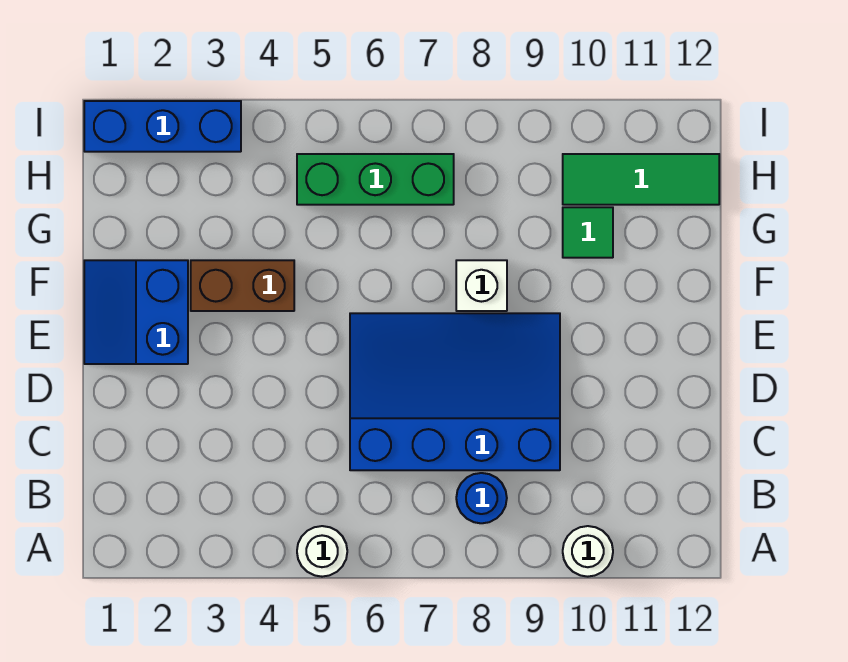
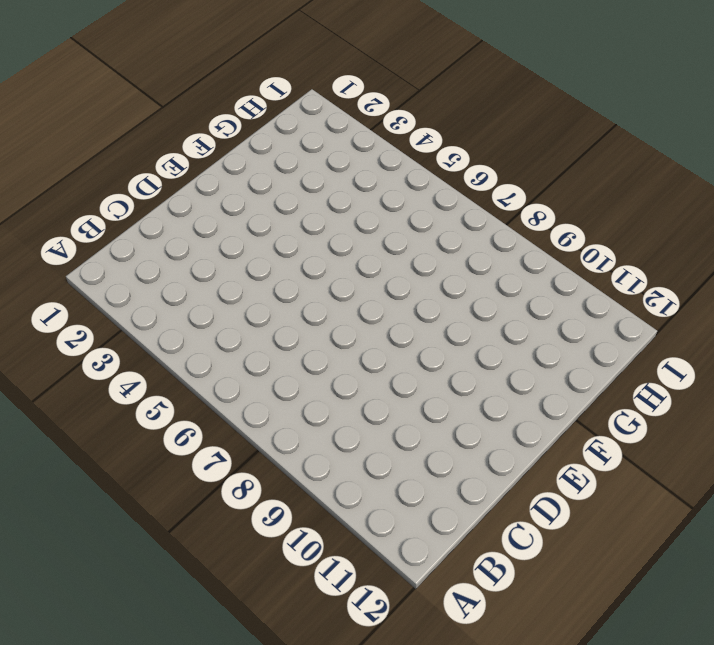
none -> white 1x1 round brick [297,526,347,577]
none -> white 1x1 round brick [563,526,613,577]

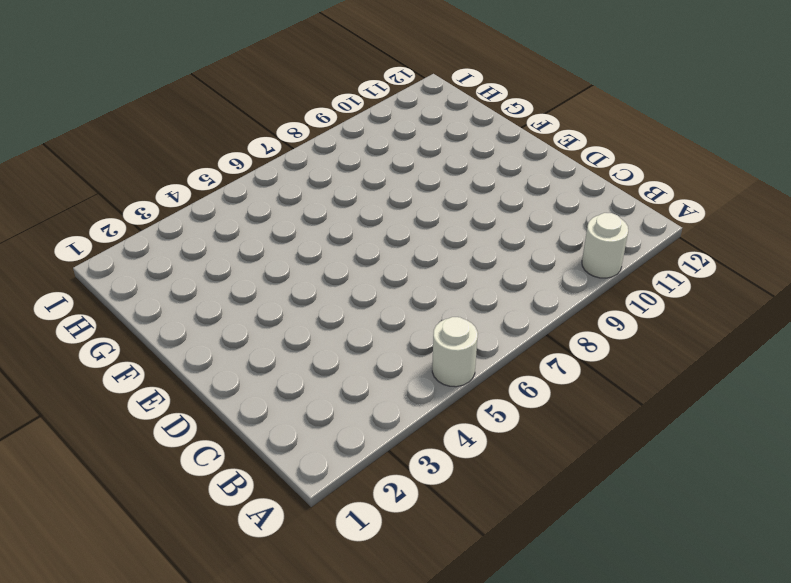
none -> blue 1x1 round brick [456,473,507,523]
none -> blue 3x4 slope [350,313,560,470]

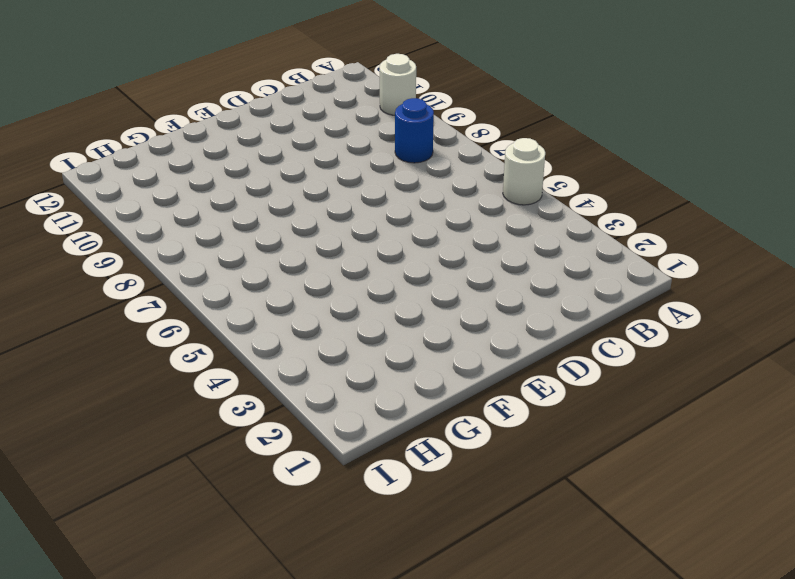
none -> blue 3x4 slope [350,313,560,470]
none -> blue 2x2 slope [84,260,188,364]

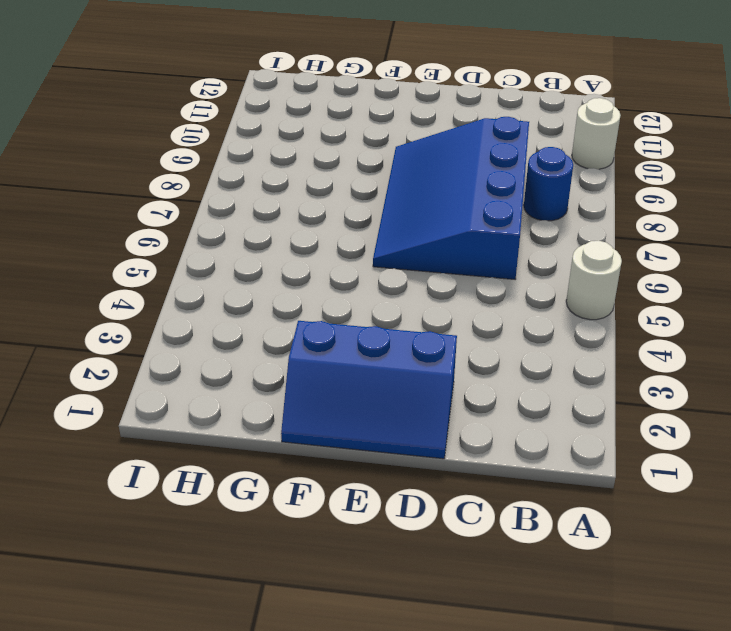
blue 2x3 slope [281,321,457,459] -> blue 2x2 slope [84,260,188,364]
none -> brown 1x2 brick [191,260,294,311]
none -> white 1x1 brick [456,260,507,311]

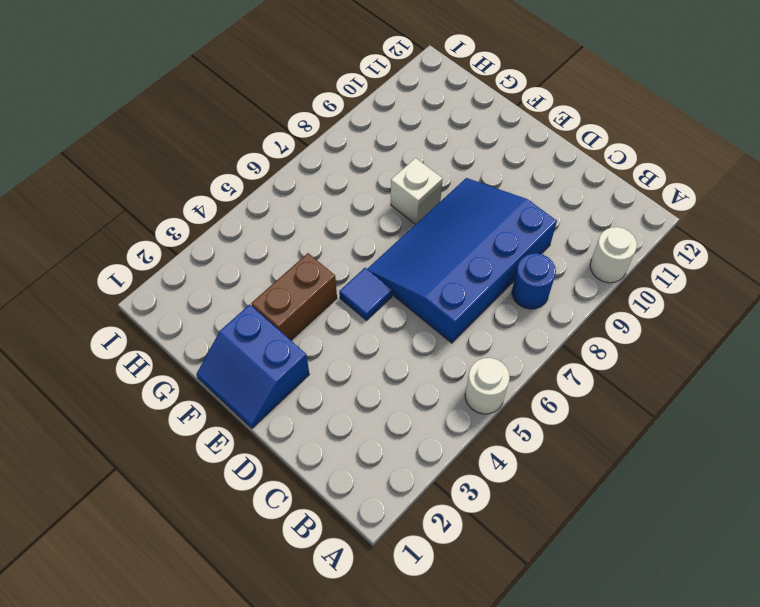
blue 1x1 tile [339,268,392,320] -> none
none -> green 1x1 tile [563,207,613,258]
none -> green 1x3 brick [297,154,454,205]

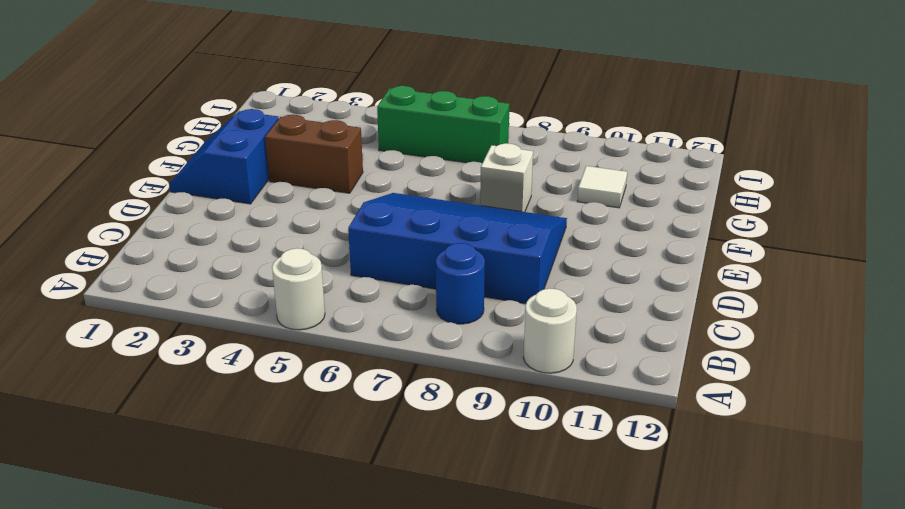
white 1x1 tile [577,166,627,208] -> green 1x1 tile [563,207,613,258]
none -> green 1x3 tile [563,154,719,205]
none -> blue 1x3 brick [84,101,241,152]

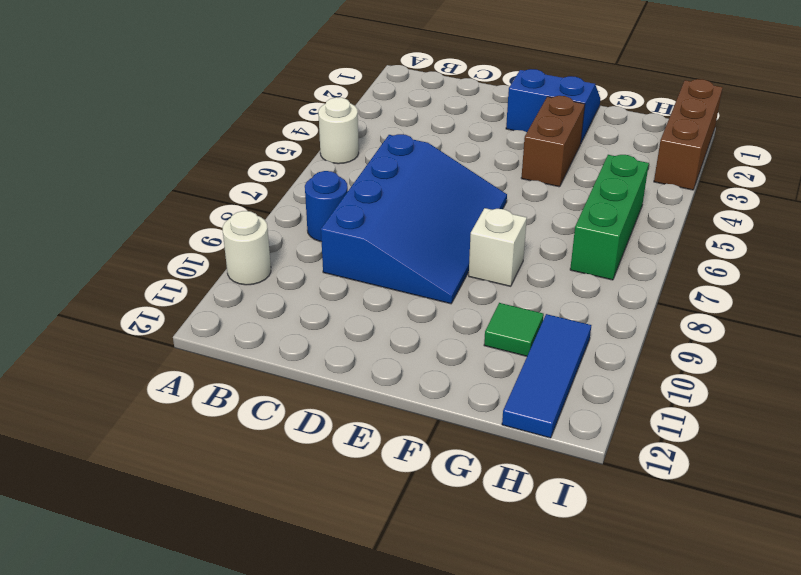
blue 1x3 tile [502,314,591,438] -> green 1x3 tile [563,154,719,205]
brown 1x3 brick [654,79,723,190] -> blue 1x3 brick [84,101,241,152]

